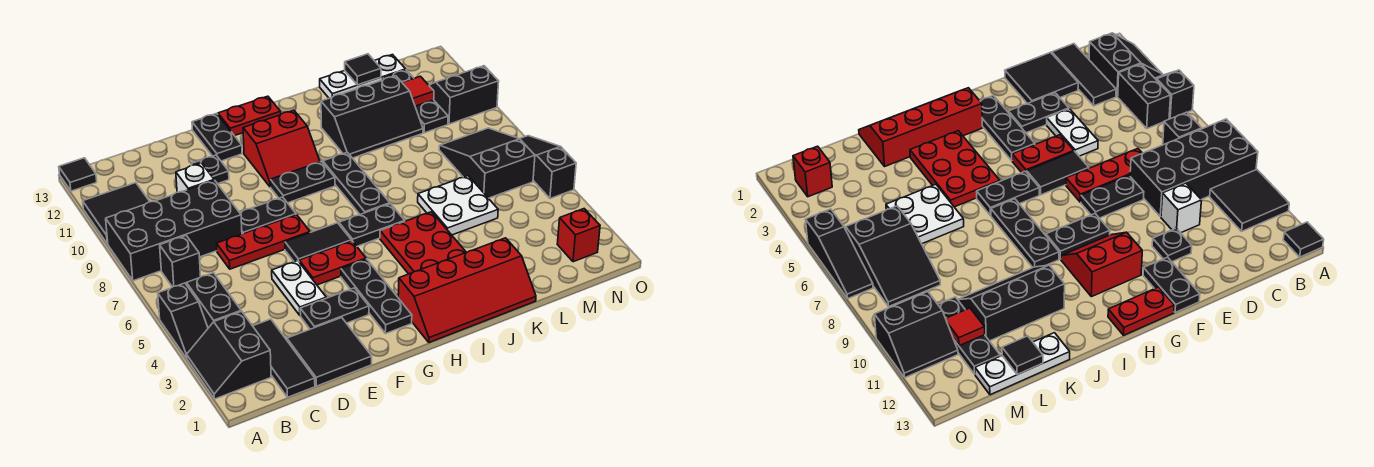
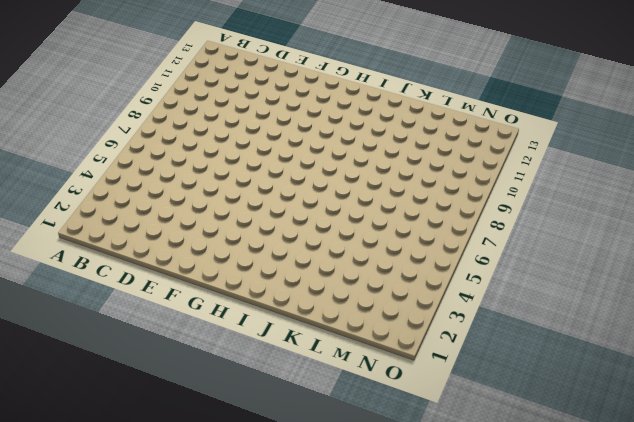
none -> black 2x2 slope [187,311,271,399]
none -> black 1x2 slope [158,283,208,358]
none -> black 2x4 brick [106,180,242,281]
none -> black 2x2 tile [83,183,150,244]

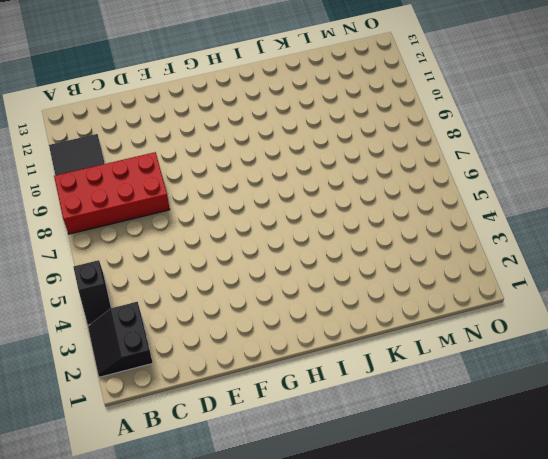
red 2x4 brick [54,152,170,234] -> black 2x4 brick [106,180,242,281]
none -> black 1x1 tile [59,158,97,191]
none -> black 1x2 brick [187,273,241,328]
none -> black 1x1 brick [160,236,201,287]
none -> black 1x3 tile [253,319,315,397]

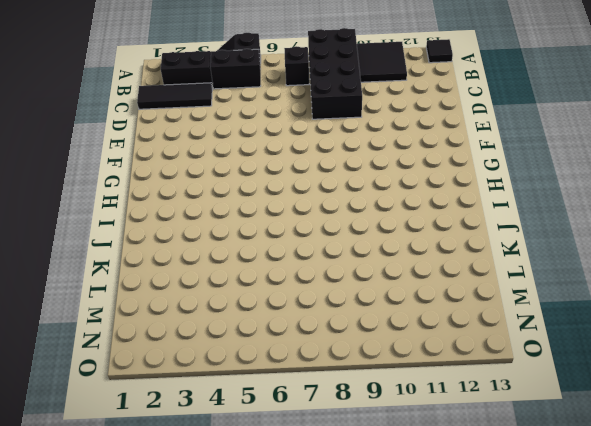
none -> black 2x2 tile [287,318,372,386]
none -> red 1x3 plate [217,215,310,269]
none -> white 1x1 brick [176,163,214,192]
none -> black 1x2 plate [300,288,369,329]

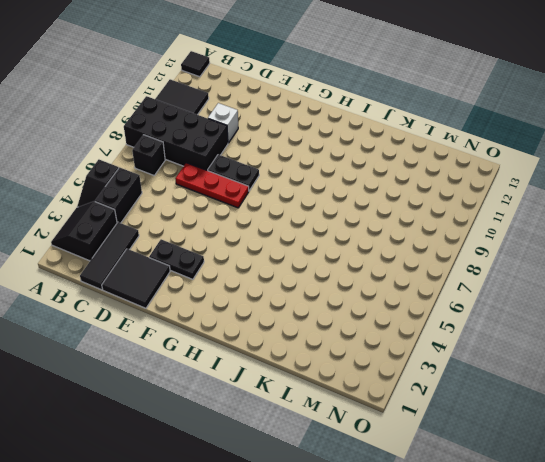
none -> white 1x2 plate [272,261,326,316]
none -> black 1x1 plate [191,155,229,184]
none -> red 1x2 plate [299,241,366,285]
none -> black 1x2 tile [285,223,351,262]

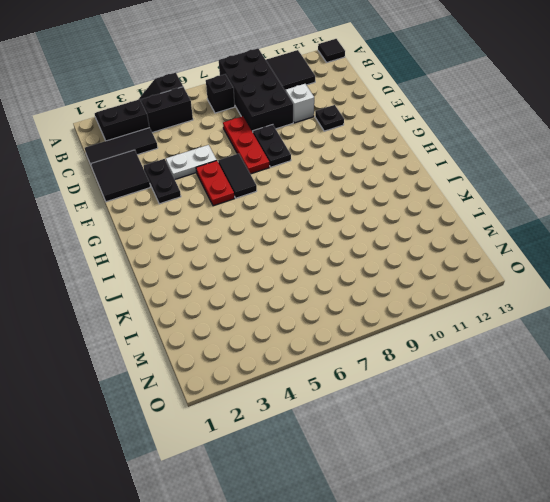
none -> black 1x2 plate [192,114,242,161]
none -> black 1x3 plate [341,259,412,334]
none -> black 1x2 plate [270,162,335,203]
none -> red 2x2 slope [243,110,320,187]

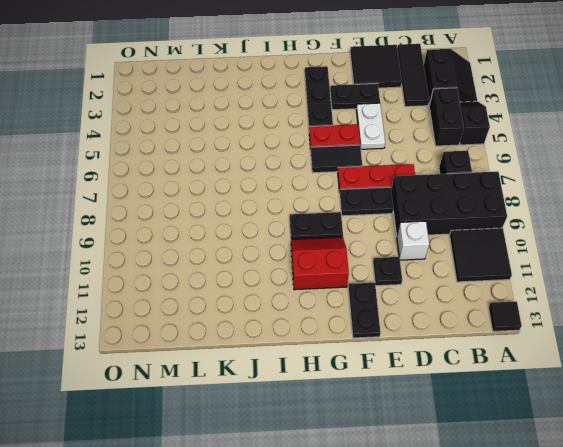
none -> red 1x2 plate [218,96,281,136]
none -> red 2x4 slope [398,238,536,342]
none -> black 1x2 plate [339,204,405,246]
none -> red 2x3 plate [380,212,466,274]

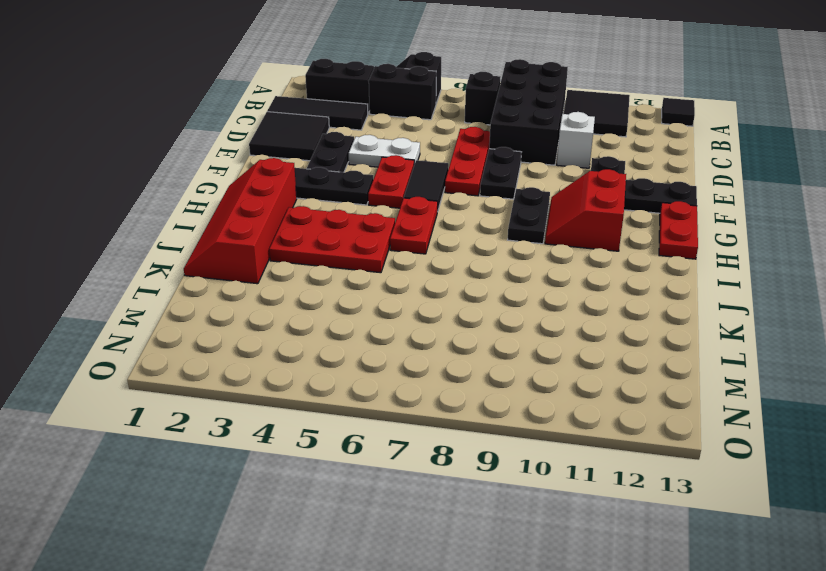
red 1x2 plate [390,197,438,254] -> black 1x2 plate [339,204,405,246]
none -> black 1x3 plate [323,152,390,214]
none -> black 2x3 slope [321,76,423,158]
none -> white 2x2 plate [418,176,498,235]
none -> white 1x3 plate [320,55,406,98]

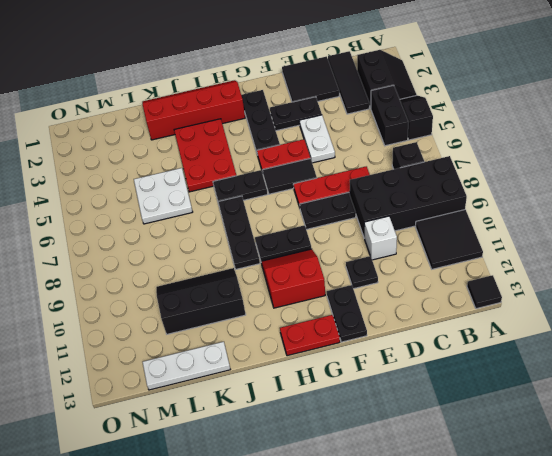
none -> black 2x3 slope [439,128,535,198]
none -> black 1x3 plate [383,70,448,133]
none -> red 1x1 brick [557,209,600,262]
none -> black 2x2 slope [429,66,499,124]

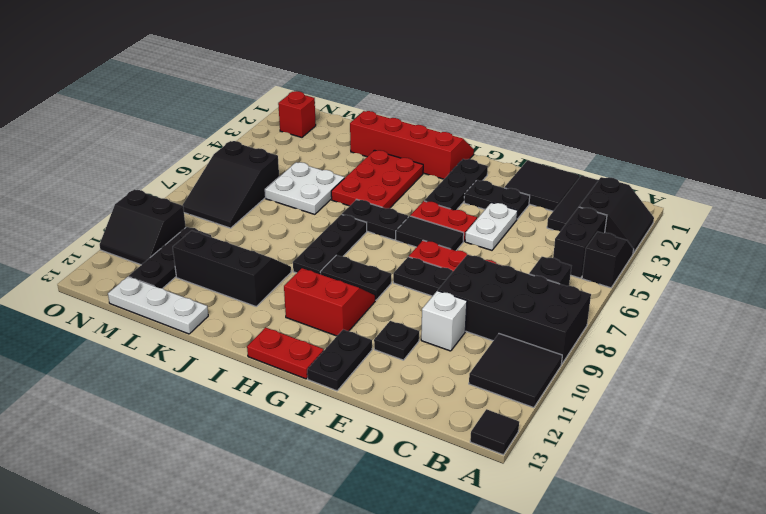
none -> black 1x3 slope [520,136,576,199]
none -> black 1x1 tile [345,54,381,85]
none -> red 1x1 tile [402,76,434,106]

